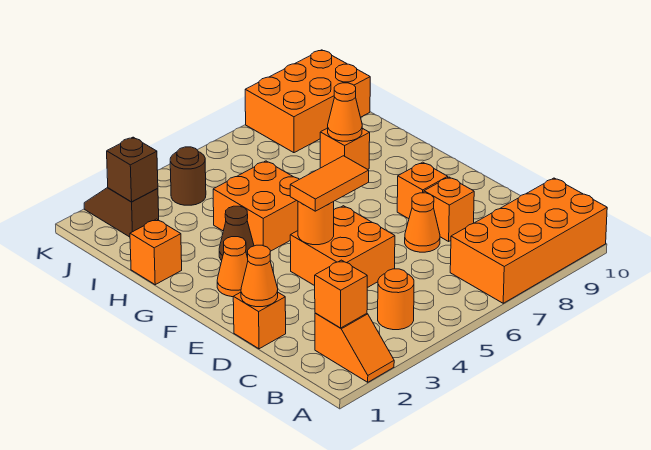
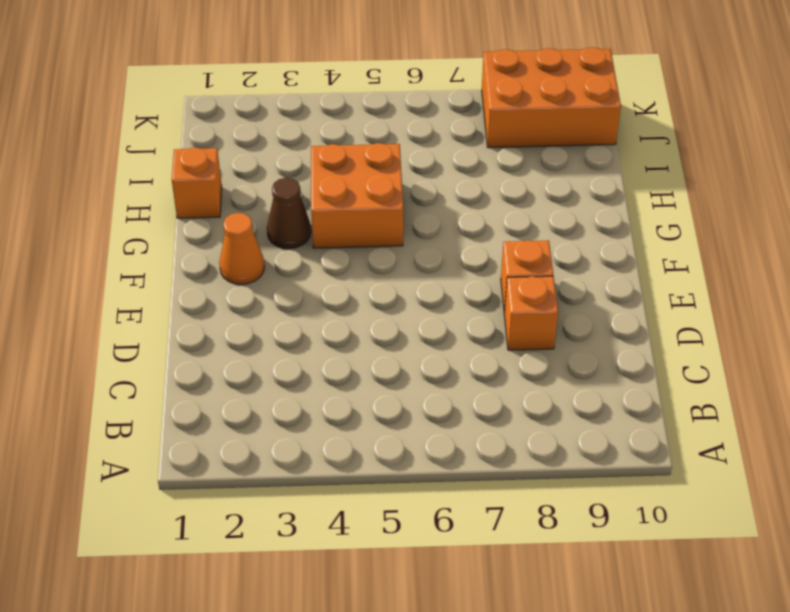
none -> orange 1x2 slope [315,313,394,382]
none -> orange 2x4 brick [450,178,607,303]
none -> orange 1x1 round brick [378,269,414,330]

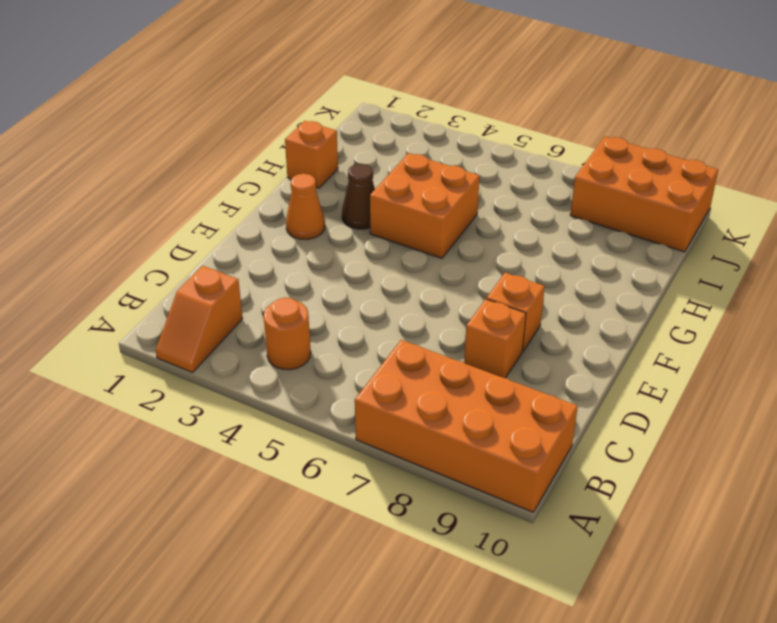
none -> orange 1x1 brick [233,292,286,349]
none -> orange 2x2 brick [290,206,395,288]
none -> orange 1x1 cone [405,193,440,252]

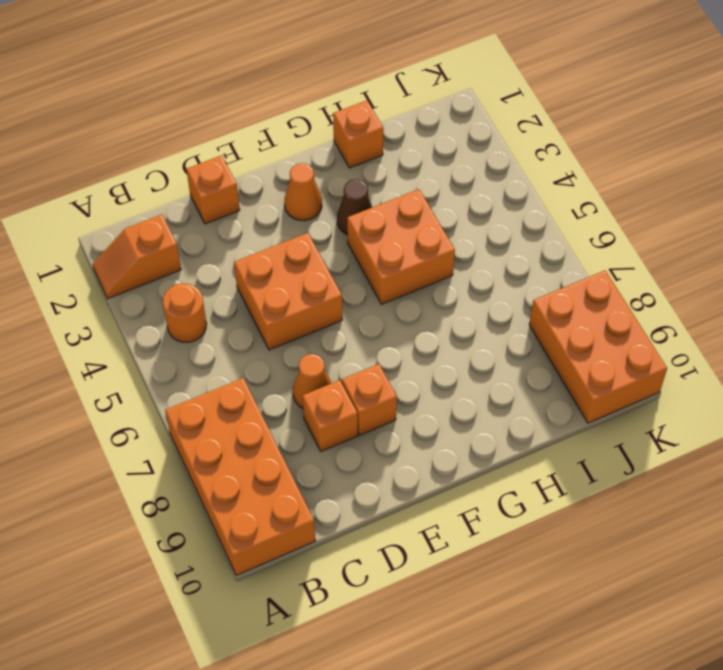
none -> orange 1x1 brick [320,128,370,169]
none -> brown 1x2 slope [84,188,159,237]
none -> brown 1x1 round brick [170,147,206,205]

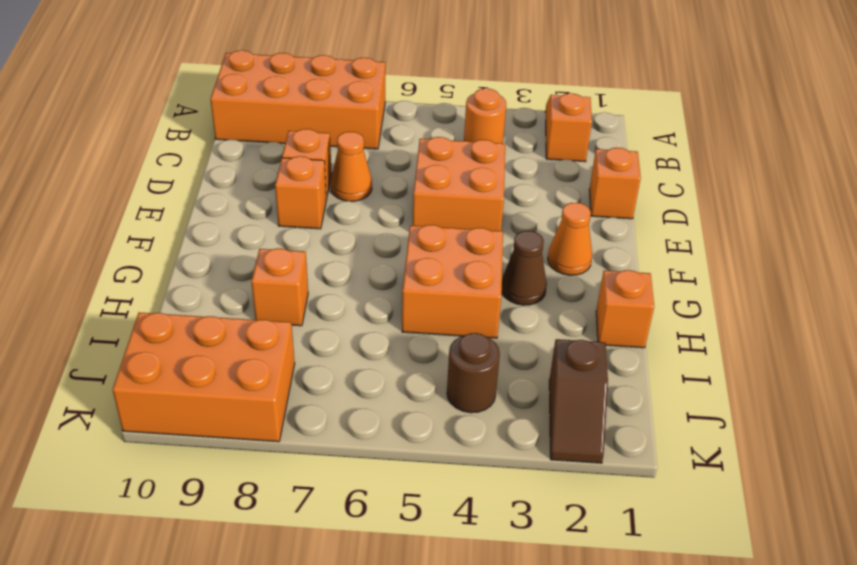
none -> orange 1x1 brick [315,260,367,328]
none -> orange 1x1 cone [241,245,278,307]
none -> orange 1x1 round brick [298,202,334,245]

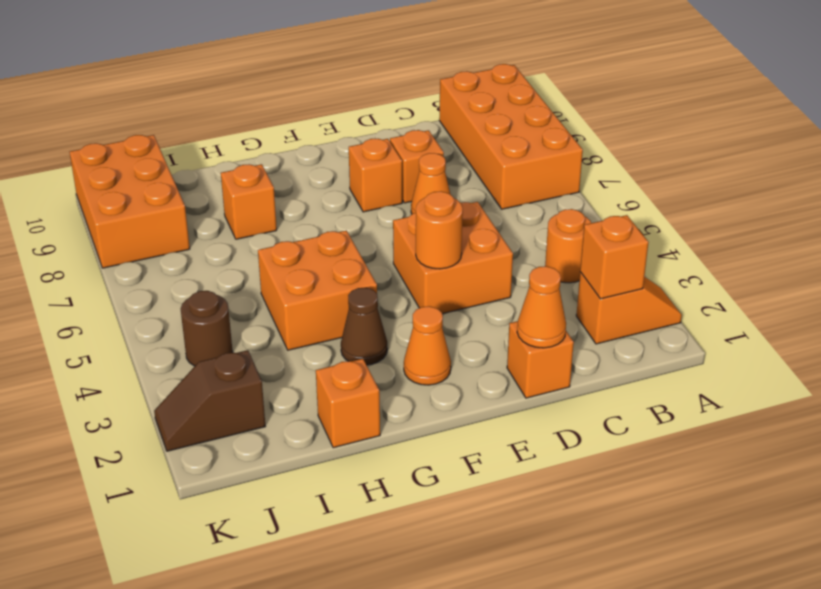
none -> orange 1x1 cone [328,83,362,141]
none -> brown 1x1 brick [107,137,158,202]
none -> orange 1x2 tile [290,156,369,211]

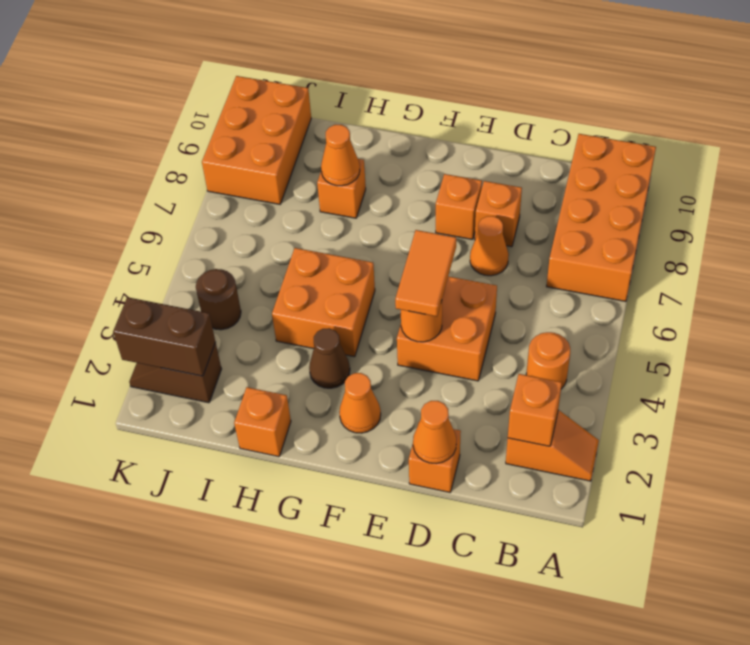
brown 1x2 brick [113,297,215,376] -> brown 1x1 brick [107,137,158,202]

